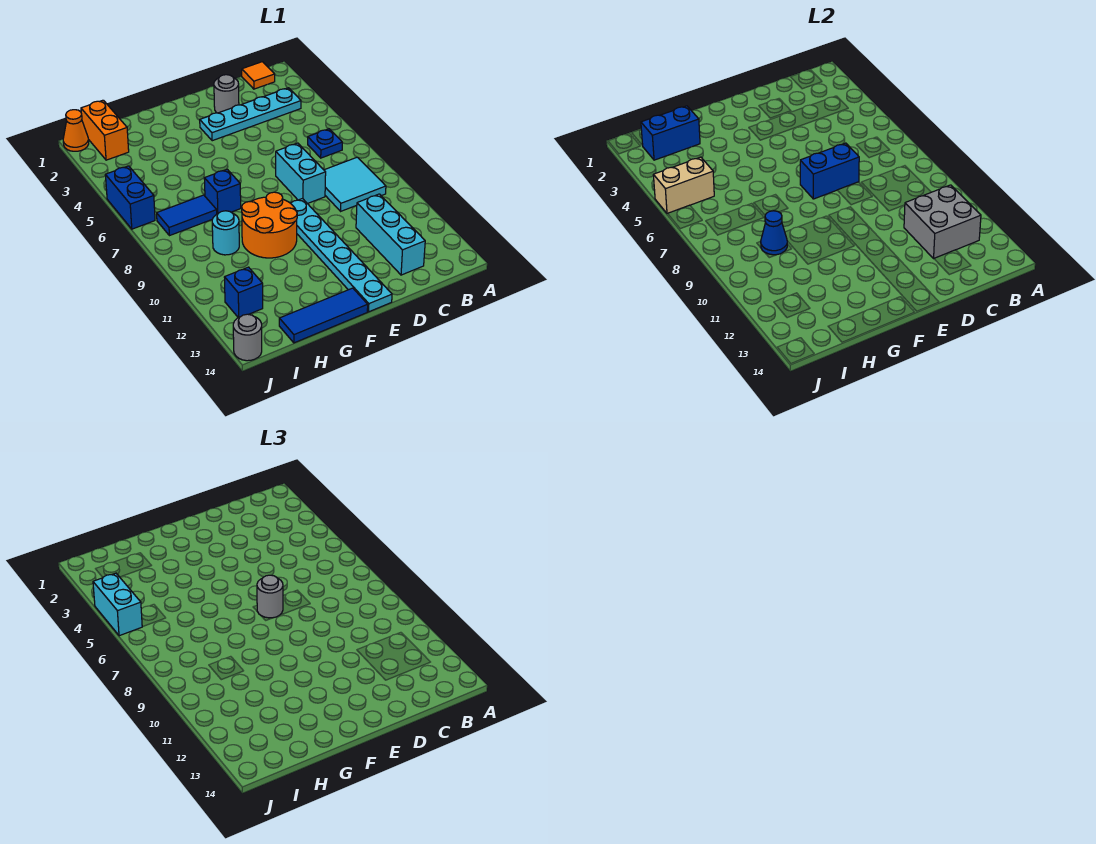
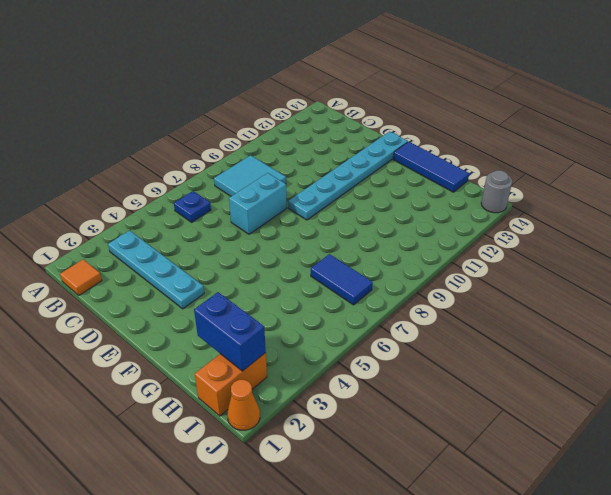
none -> cyan 1x3 brick [356,194,425,275]
none -> grey 1x1 round brick [214,75,239,113]
none -> orange 2x2 round brick [242,192,297,258]

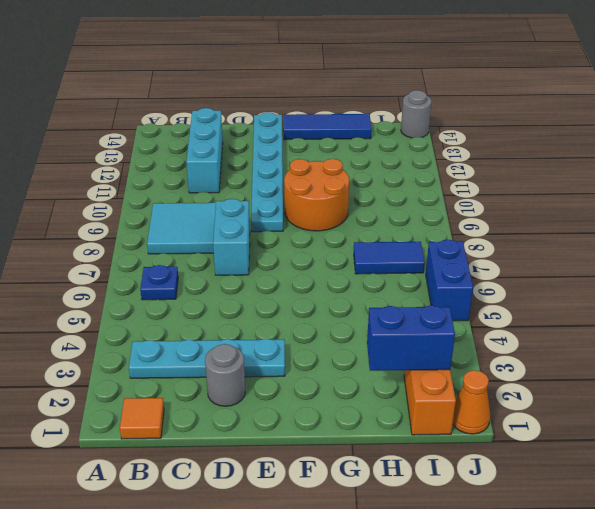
none -> blue 1x1 brick [204,169,241,214]
none -> cyan 1x1 round brick [212,211,239,255]
none -> blue 1x1 brick [224,267,263,318]

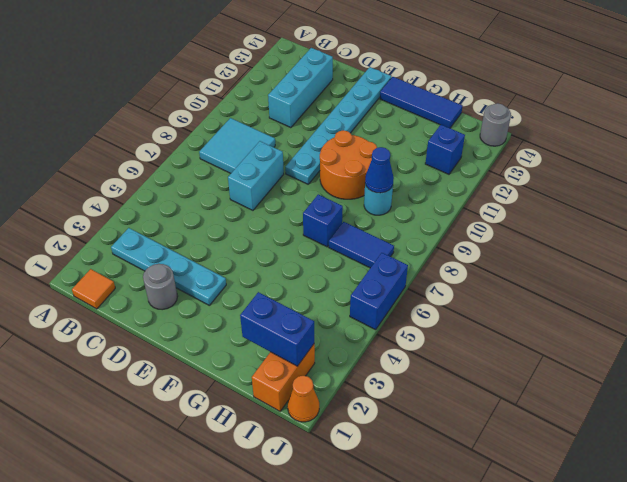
none -> blue 1x1 plate [308,129,342,158]
none -> grey 2x2 brick [904,185,981,258]
none -> blue 1x2 brick [800,143,859,199]

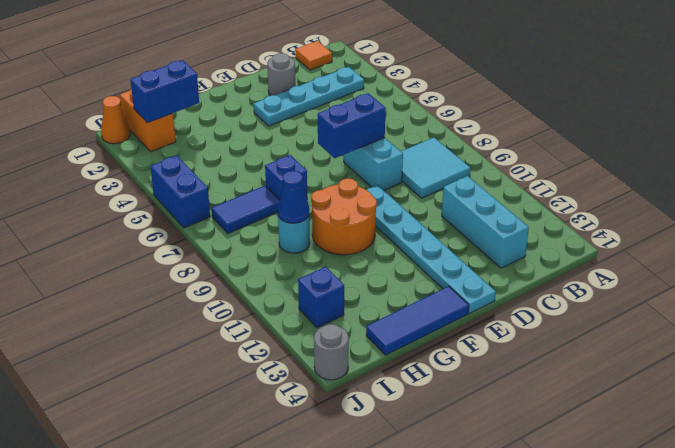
none -> blue 1x1 plate [308,129,342,158]
none -> grey 2x2 brick [904,185,981,258]
none -> tan 1x2 brick [653,157,714,214]

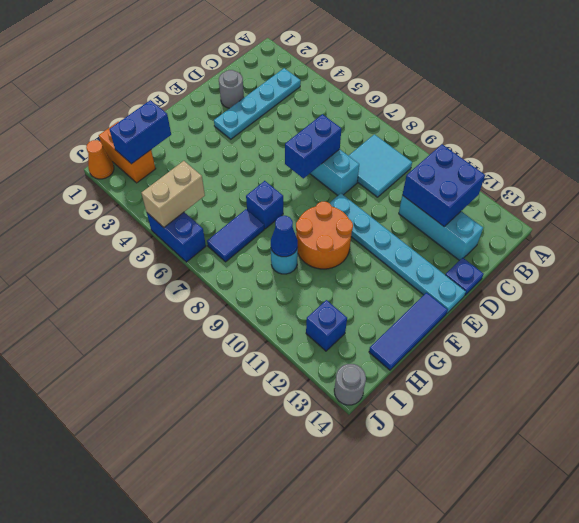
blue 2x2 brick [402,144,485,226] -> grey 2x2 brick [904,185,981,258]
blue 1x1 plate [445,258,484,295] -> blue 1x1 plate moved to [308,129,342,158]
none -> orange 1x1 tile [242,62,275,89]
none -> grey 1x1 round brick [257,575,283,618]
none -> cyan 1x2 brick [93,573,142,636]

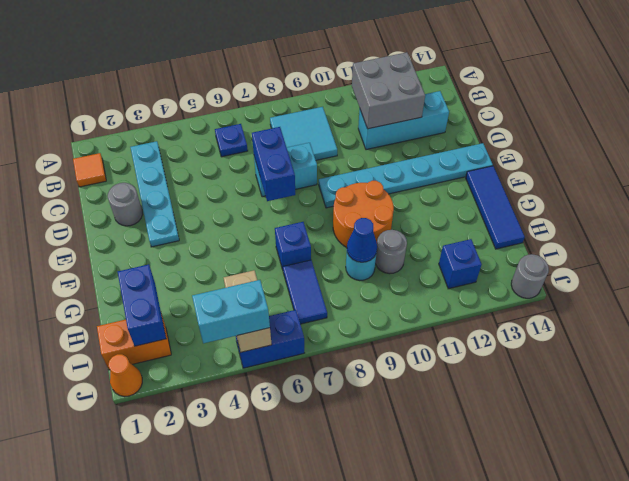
grey 1x1 round brick [375,230,407,274] -> grey 1x1 round brick moved to [257,575,283,618]

